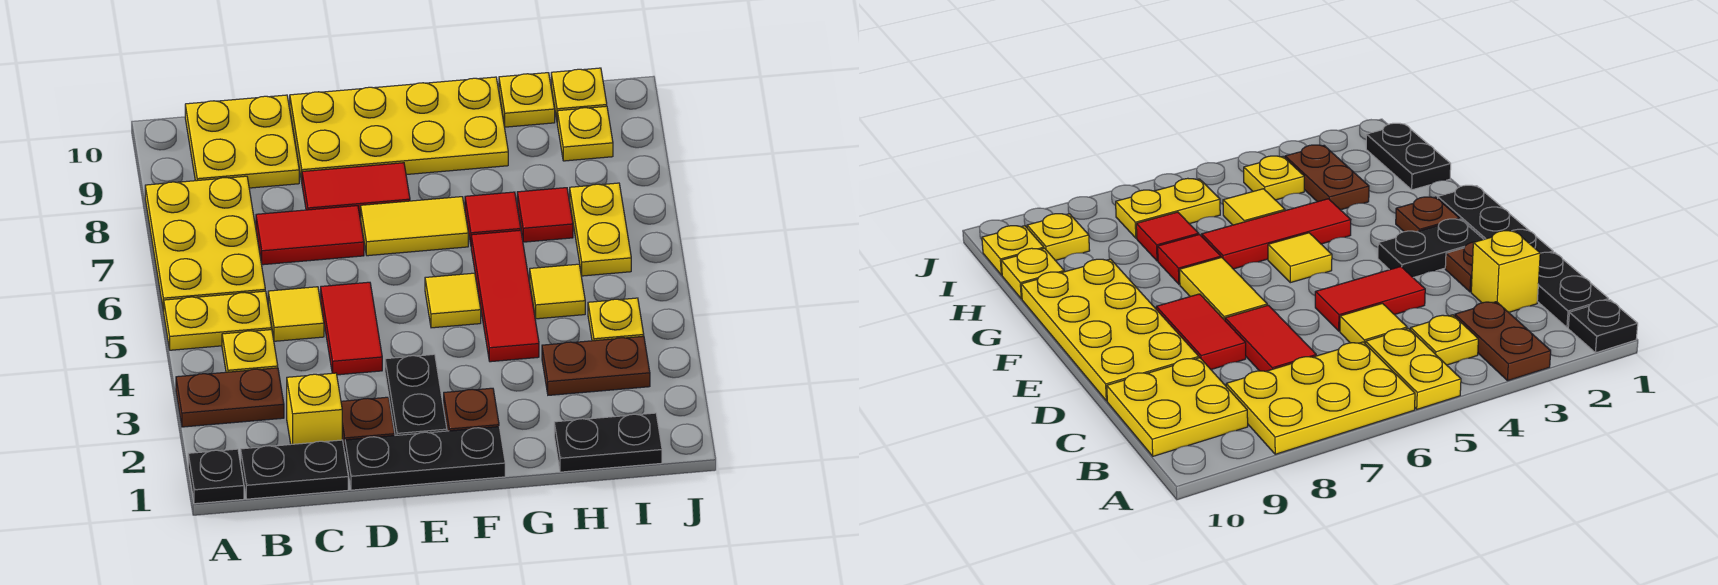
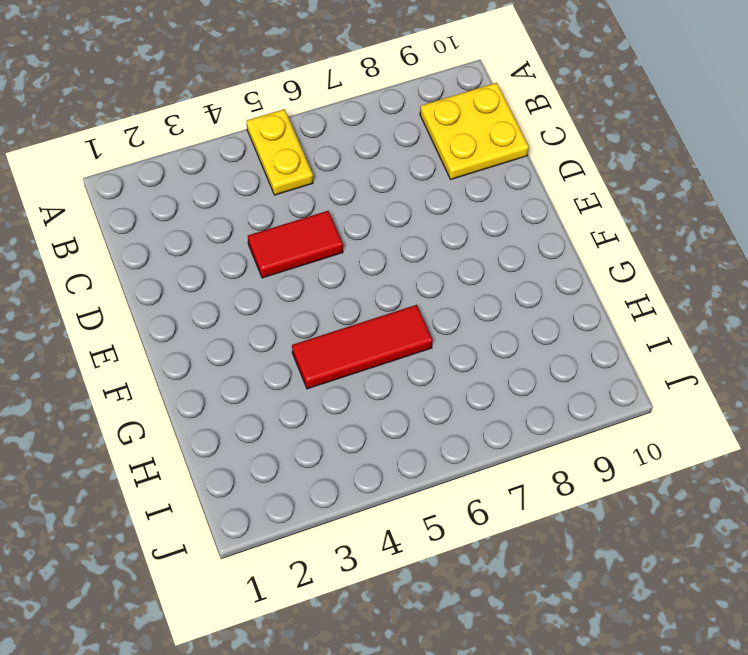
none -> black 1x1 plate [188,449,244,504]
none -> brown 1x2 plate [176,368,284,427]
none -> yellow 2x3 plate [145,176,265,312]
none -> black 1x2 plate [241,440,348,499]

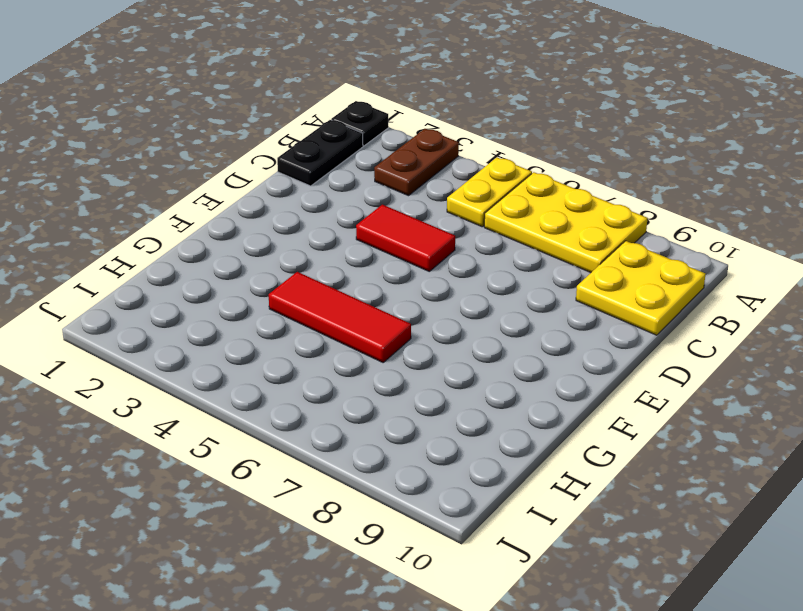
none -> yellow 1x1 plate [222,330,278,372]
none -> yellow 1x1 brick [287,373,342,444]
none -> yellow 1x1 tile [268,287,324,341]
none -> red 1x2 tile [256,206,364,265]

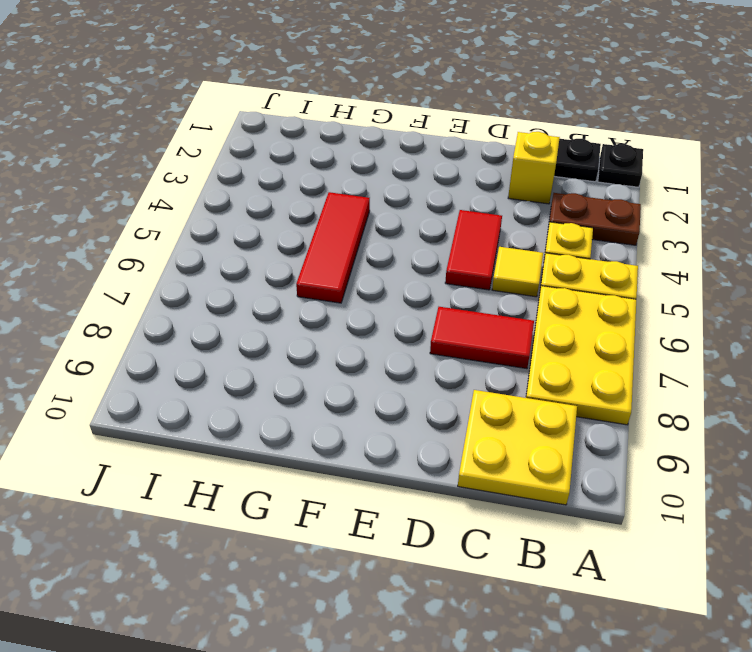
none -> black 1x3 plate [345,427,505,490]
none -> brown 1x1 plate [341,397,395,450]
none -> red 1x2 tile [302,163,410,217]
none -> yellow 2x4 plate [290,77,508,181]

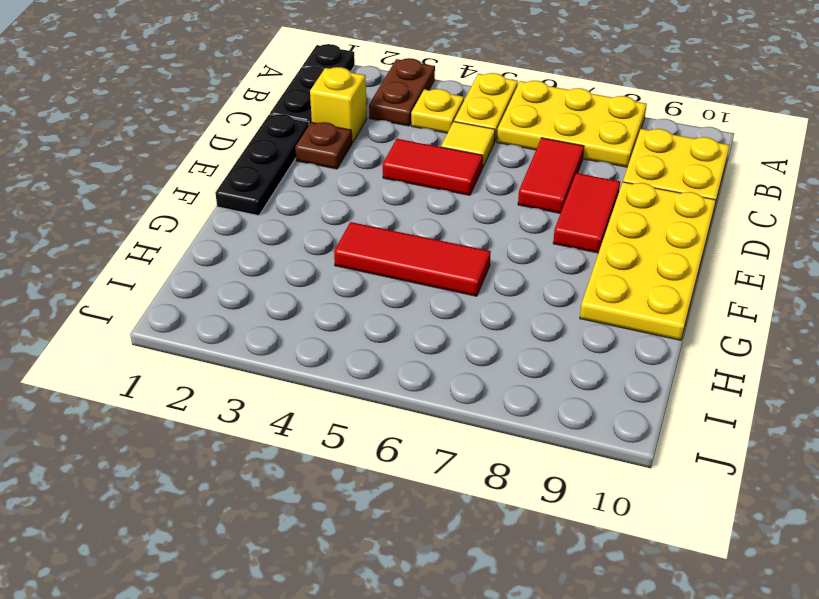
none -> black 1x2 plate [385,354,447,435]
none -> yellow 1x2 tile [361,197,468,256]
none -> brown 1x1 plate [444,388,499,431]
none -> yellow 1x1 tile [425,273,481,328]

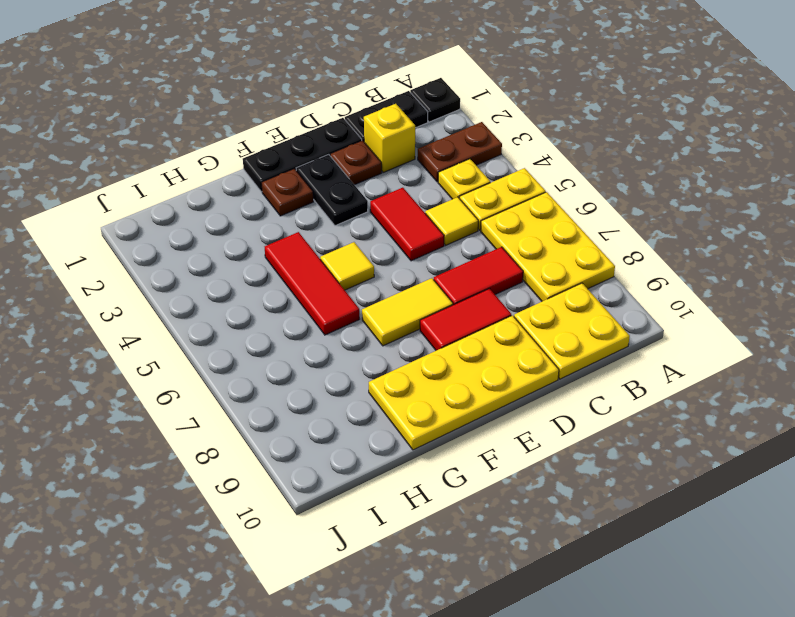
none -> red 1x1 tile [465,192,521,244]
none -> black 1x2 plate [554,413,662,472]
none -> brown 1x2 plate [542,336,650,395]
none -> yellow 1x1 tile [530,264,585,319]

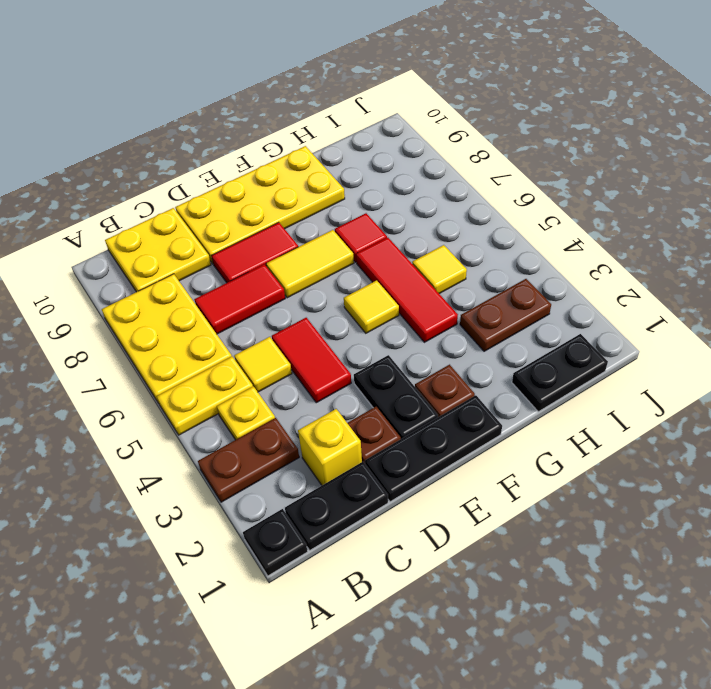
none -> red 1x1 tile [517,188,573,242]
none -> yellow 1x1 plate [499,73,555,127]
none -> yellow 1x1 plate [588,298,644,341]
none -> yellow 1x2 plate [570,183,631,276]

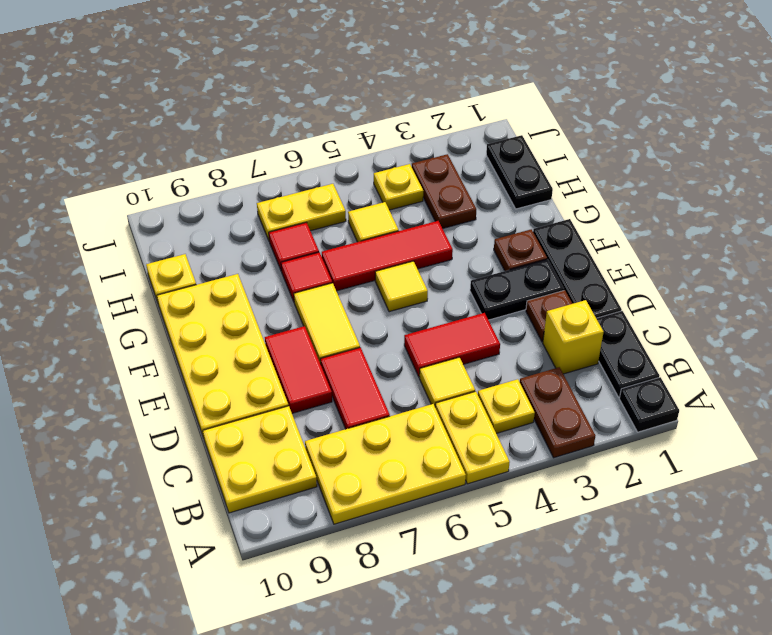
none -> yellow 1x1 plate [557,106,613,161]
none -> yellow 1x1 plate [551,68,607,119]

